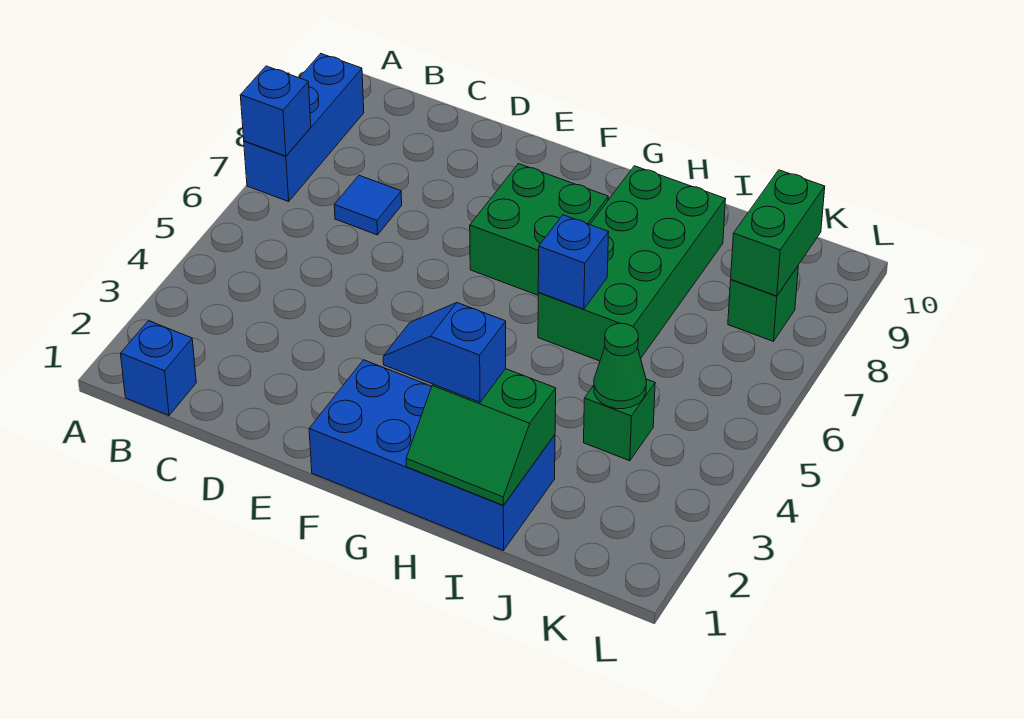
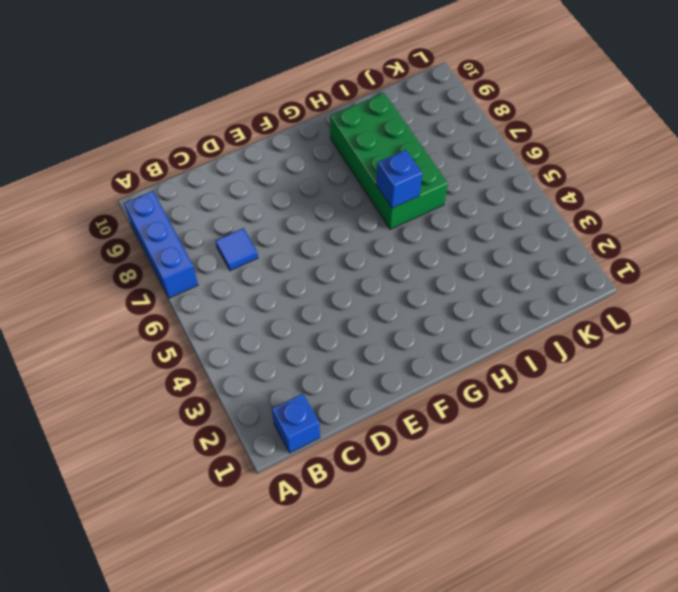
none -> blue 2x4 brick [309,360,555,551]
none -> green 2x2 brick [470,164,608,295]
none -> green 1x1 brick [584,379,655,461]

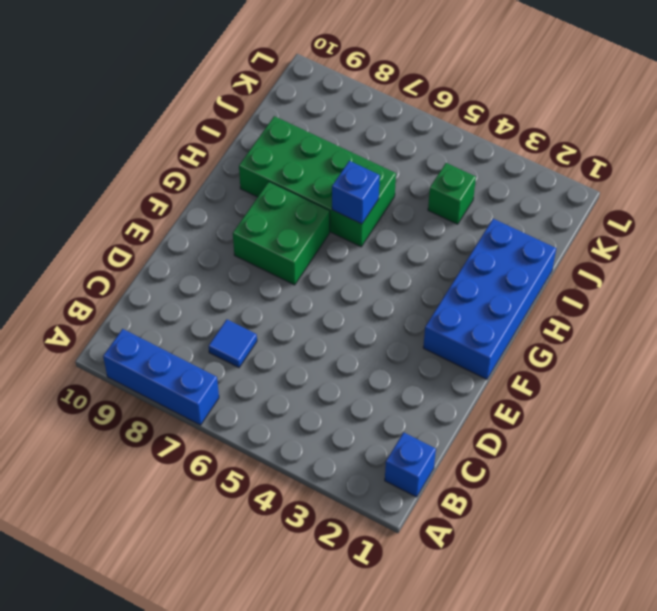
none -> green 1x1 brick [728,266,798,341]
none -> blue 1x1 brick [240,66,311,156]
none -> green 2x2 slope [406,369,556,505]

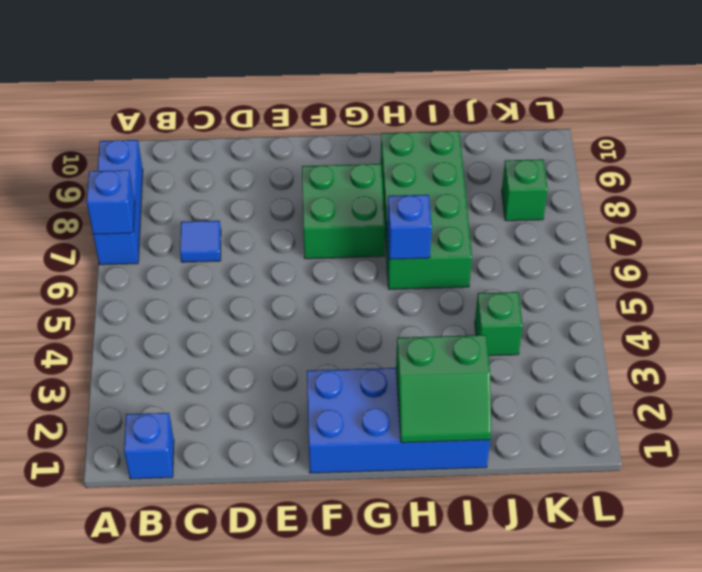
none -> green 1x1 cone [594,323,646,409]
none -> green 1x2 brick [731,170,825,296]
none -> blue 1x2 slope [383,303,506,402]

